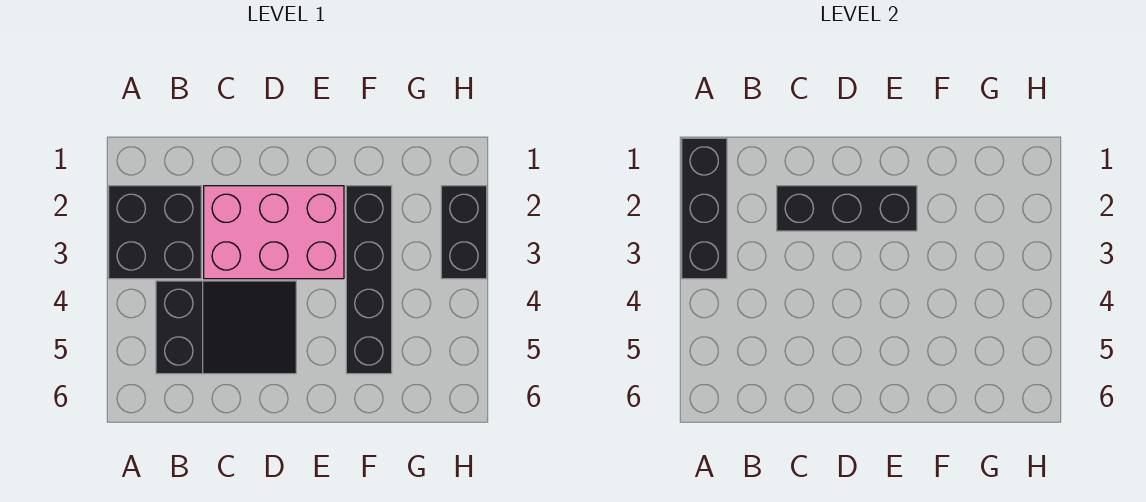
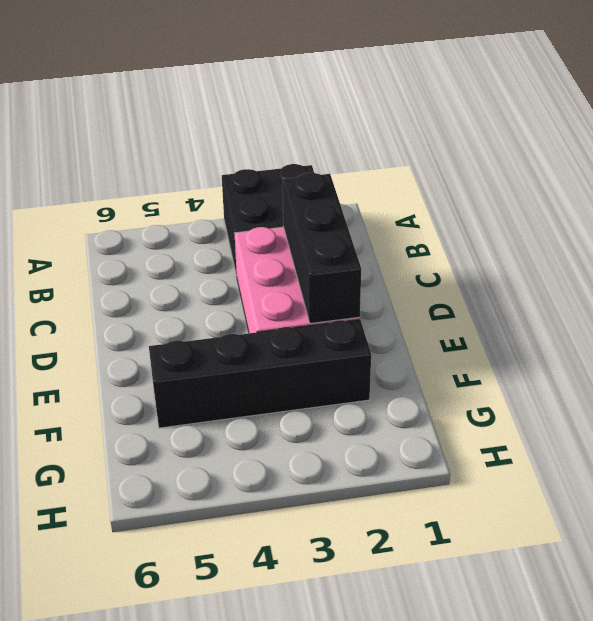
none -> black 2x3 slope [156,281,296,374]
none -> black 1x2 brick [441,186,487,279]

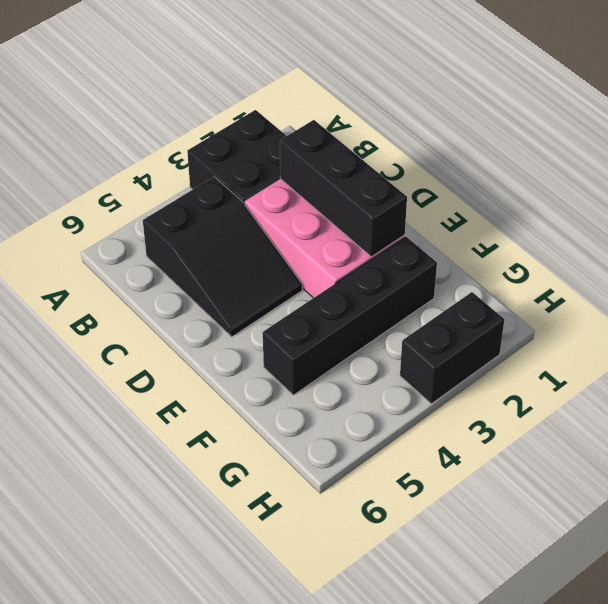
none -> black 1x3 brick [682,138,727,279]

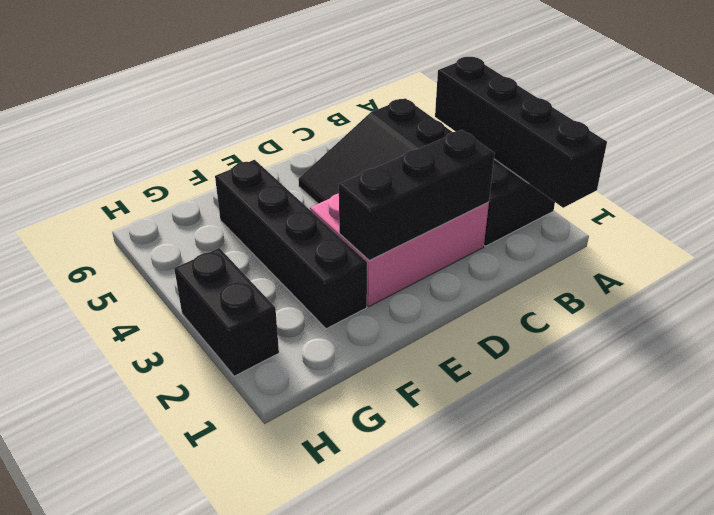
black 1x4 brick [435,57,607,208] -> black 1x3 brick [682,138,727,279]

